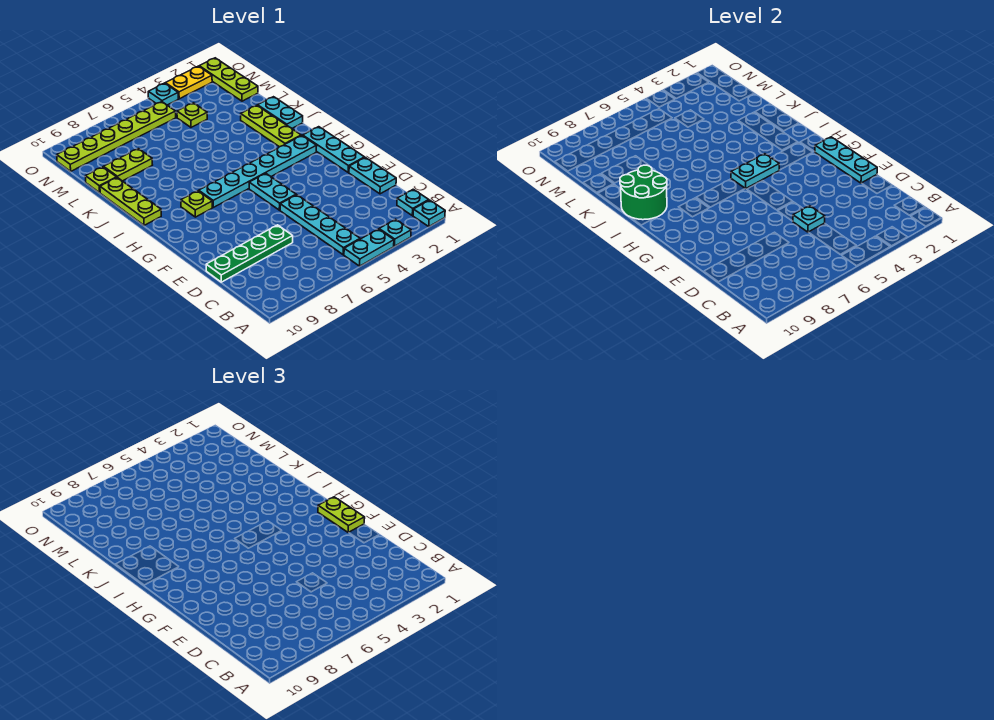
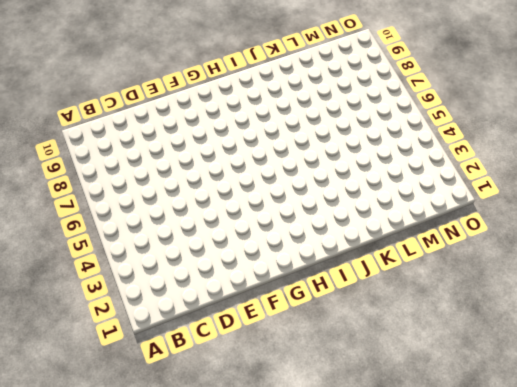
none -> cyan 1x1 plate [413,200,445,226]
none -> cyan 1x1 plate [379,219,411,246]
none -> cyan 1x2 plate [344,229,394,266]

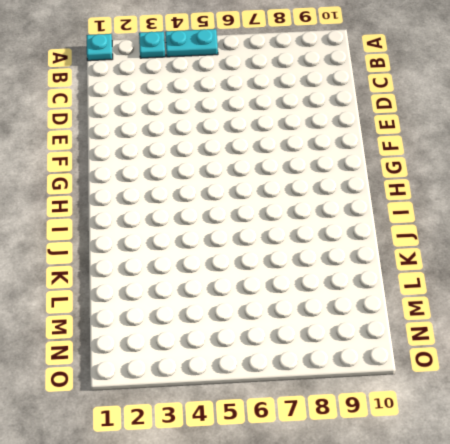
none -> cyan 1x1 plate [397,189,429,215]
none -> cyan 1x4 plate [280,195,360,255]
none -> cyan 1x2 plate [349,158,396,194]

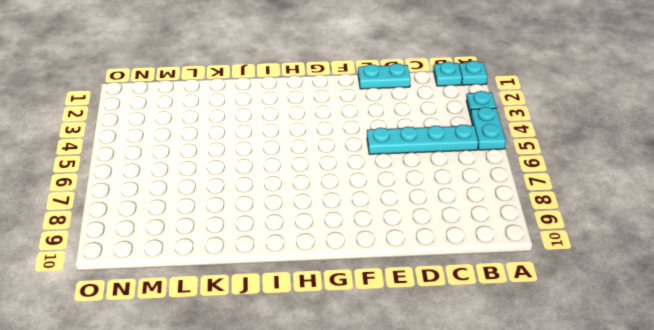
none -> green 1x4 plate [206,225,293,282]
none -> cyan 1x3 plate [303,127,365,172]
none -> cyan 1x2 plate [249,173,296,210]

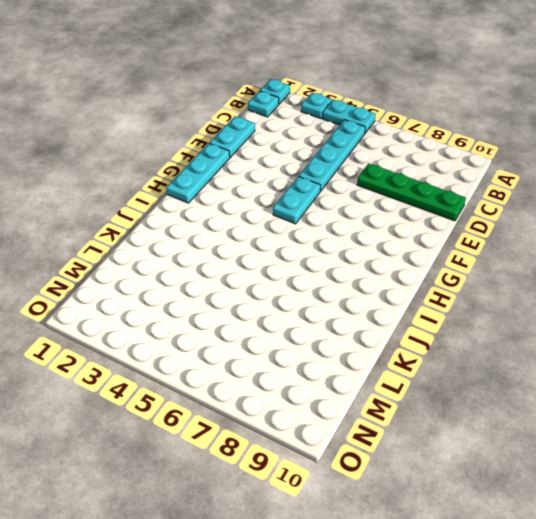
none -> cyan 1x6 plate [199,135,317,207]
none -> lime 1x1 plate [181,191,212,217]
none -> lime 1x3 plate [241,105,301,147]

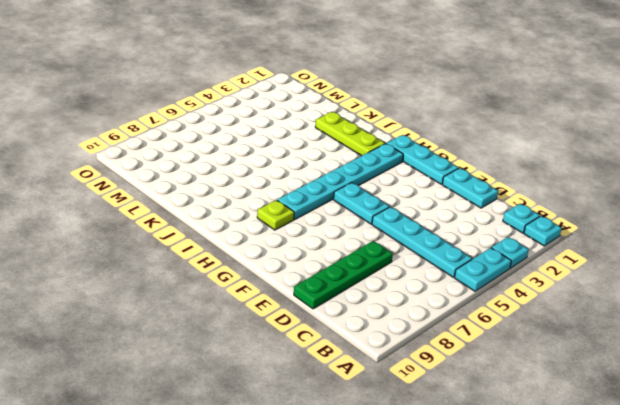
none -> lime 1x3 plate [100,178,161,225]
none -> cyan 1x2 plate [258,97,303,128]
none -> lime 1x2 plate [104,149,152,181]

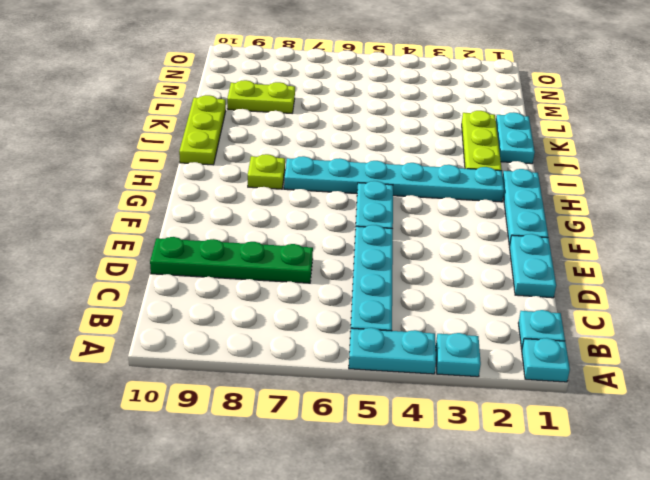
none -> lime 1x1 plate [85,167,117,193]
none -> lime 1x3 plate [199,58,258,101]
none -> lime 1x1 plate [177,103,207,127]

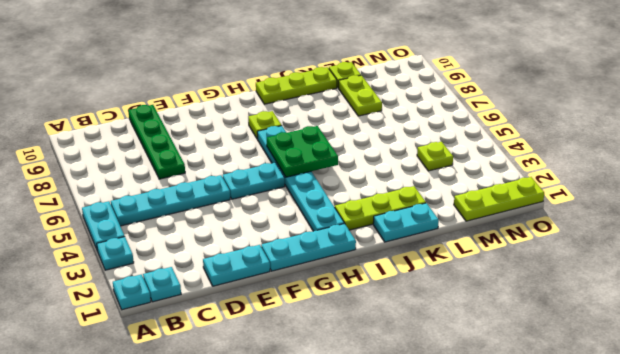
green 2x2 plate [267,126,338,177] -> cyan 1x2 plate [731,154,779,189]
none -> lime 1x6 plate [57,102,176,172]
none -> yellow 1x2 plate [165,66,212,99]
none -> cyan 1x1 plate [148,83,178,105]

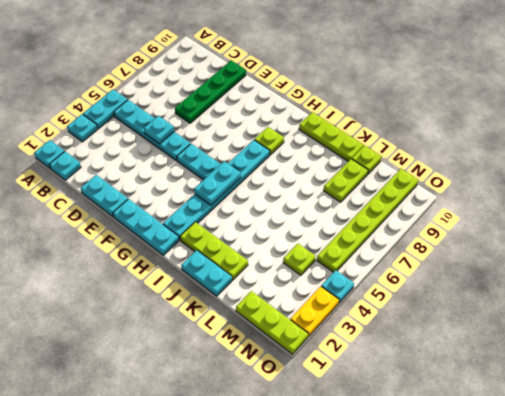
none -> cyan 1x3 plate [815,137,877,183]
none -> green 2x2 round brick [620,165,667,220]
none -> lime 1x2 plate [318,497,365,533]

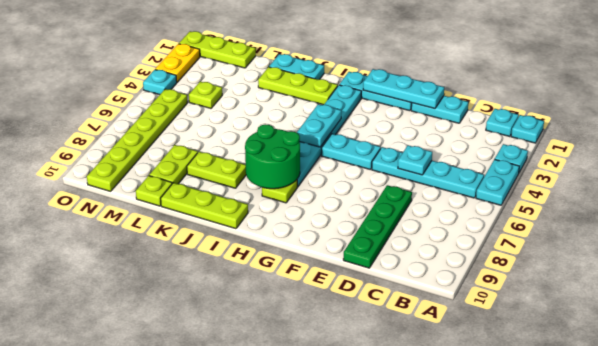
green 2x2 round brick [245,124,300,189] -> green 2x2 round brick moved to [620,165,667,220]
lime 1x2 plate [187,152,246,188] -> lime 1x2 plate moved to [318,497,365,533]

